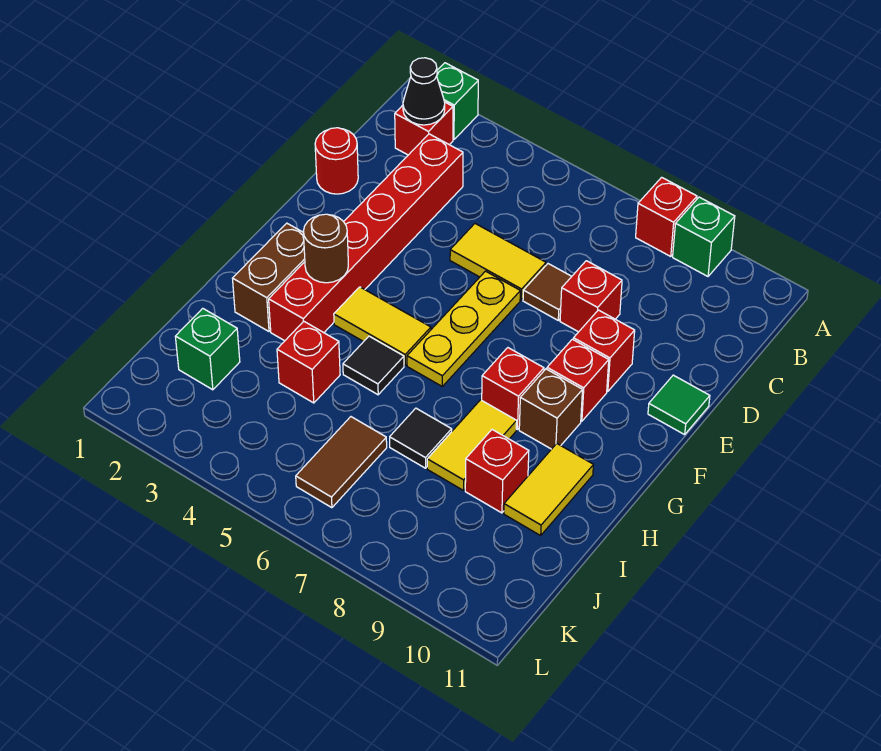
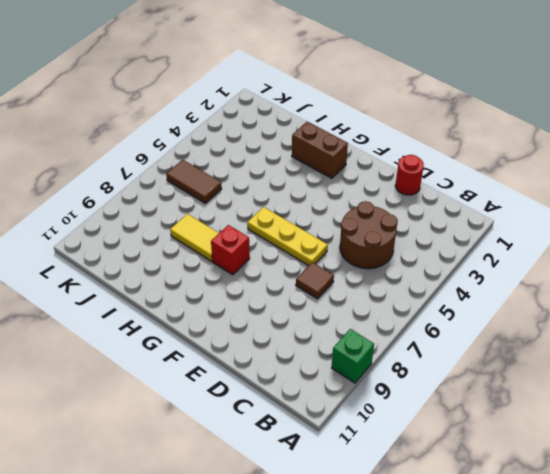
brown 2x2 round brick [340,201,398,269] -> yellow 1x2 tile [450,224,546,300]
none -> green 1x1 brick [437,63,478,140]
none -> red 1x1 brick [636,177,697,256]
none -> red 1x1 brick [395,102,453,155]

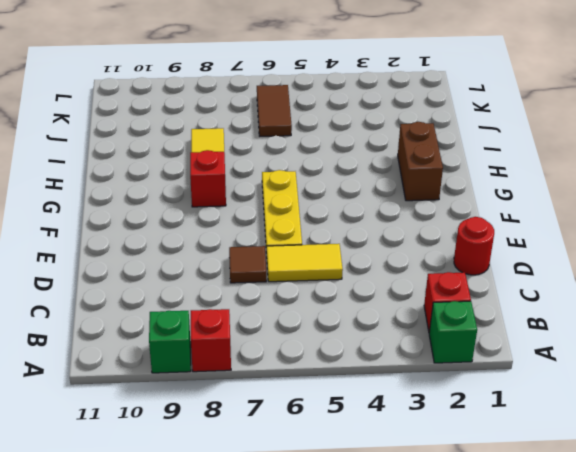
none -> red 1x6 brick [269,134,463,341]
none -> red 1x1 brick [560,261,622,332]
none -> red 1x1 brick [573,310,635,392]

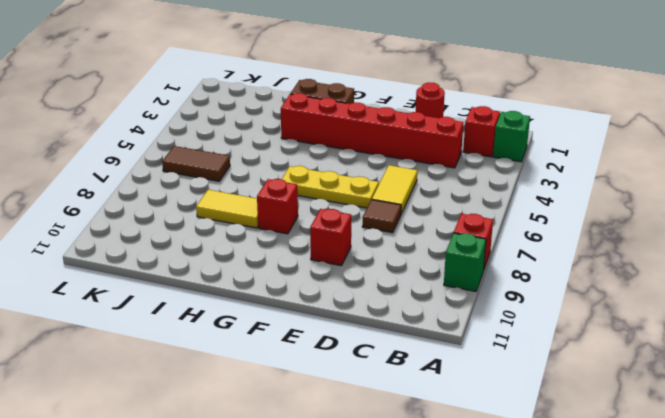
none -> red 1x1 brick [560,261,622,332]
none -> green 1x1 tile [648,375,710,435]
none -> red 1x1 brick [547,339,609,421]

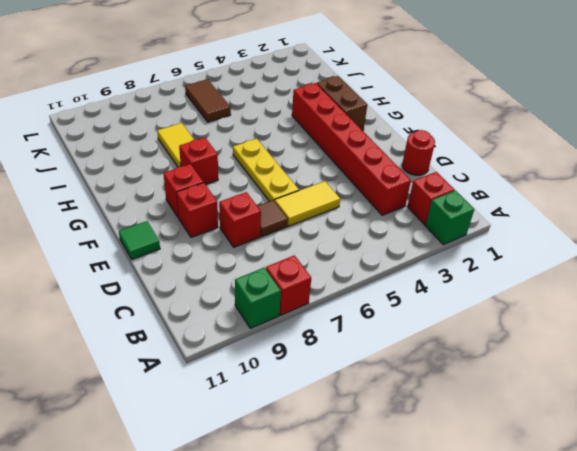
none -> yellow 1x2 tile [334,287,431,365]
none -> brown 1x1 brick [519,369,582,449]
none -> black 1x1 tile [343,336,404,395]

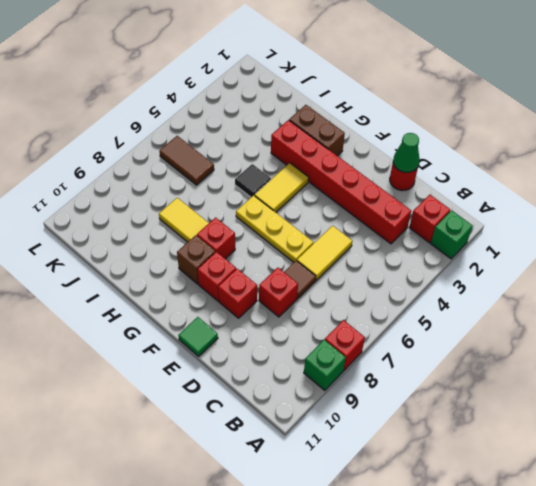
green 1x1 cone [393,133,420,173] -> none
none -> yellow 1x2 tile [504,444,593,535]
none -> red 1x1 brick [277,321,340,403]
none -> black 1x1 tile [390,408,452,468]

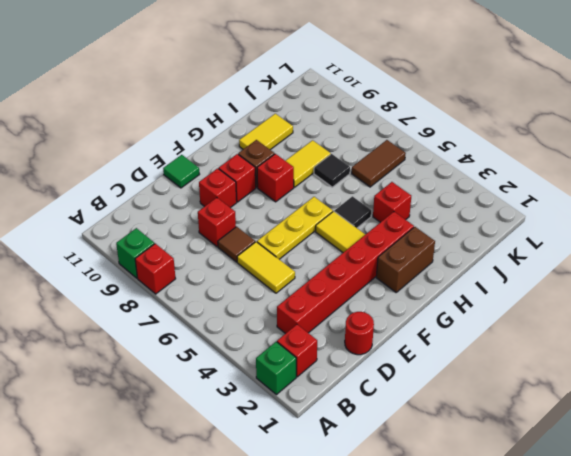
none -> red 1x1 brick [465,430,529,513]
none -> green 1x1 brick [175,308,240,390]
none -> black 1x1 cone [403,58,445,125]

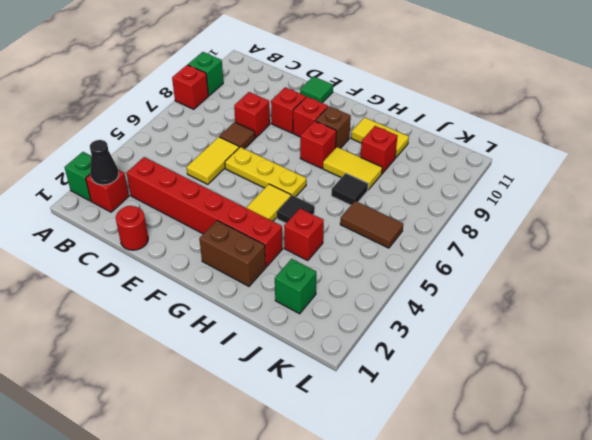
none -> brown 1x1 round brick [303,214,348,283]

